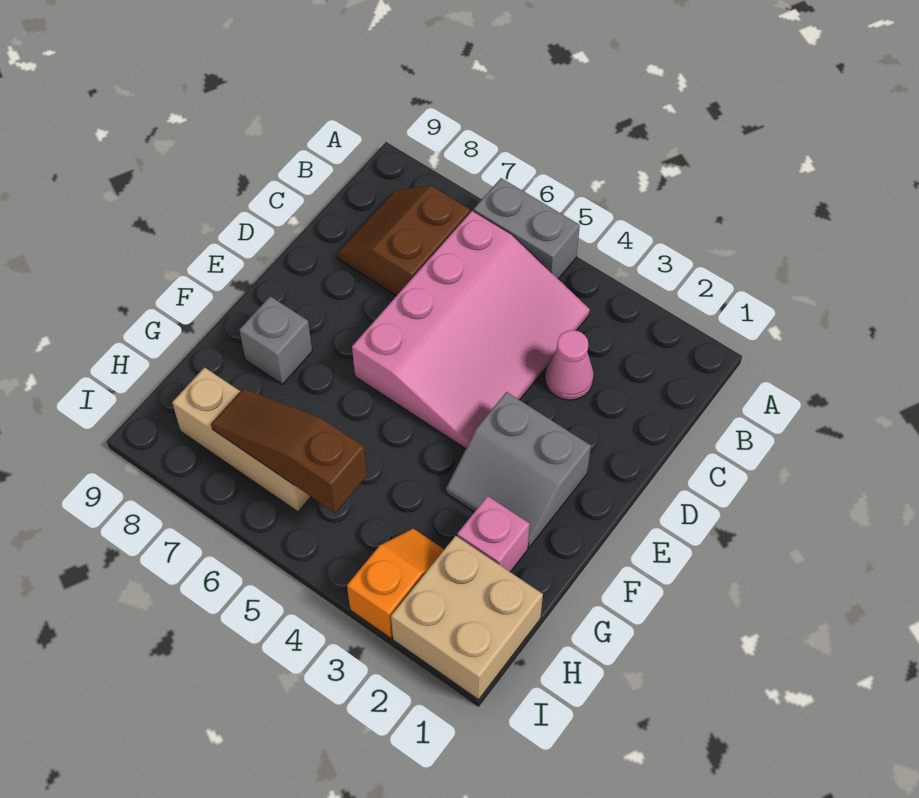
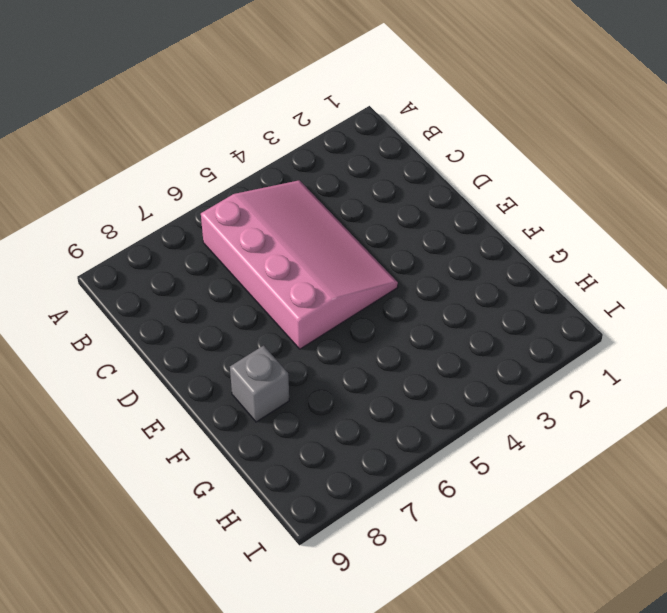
none -> grey 1x2 brick [474,178,580,279]
none -> brown 2x2 slope [337,186,470,296]

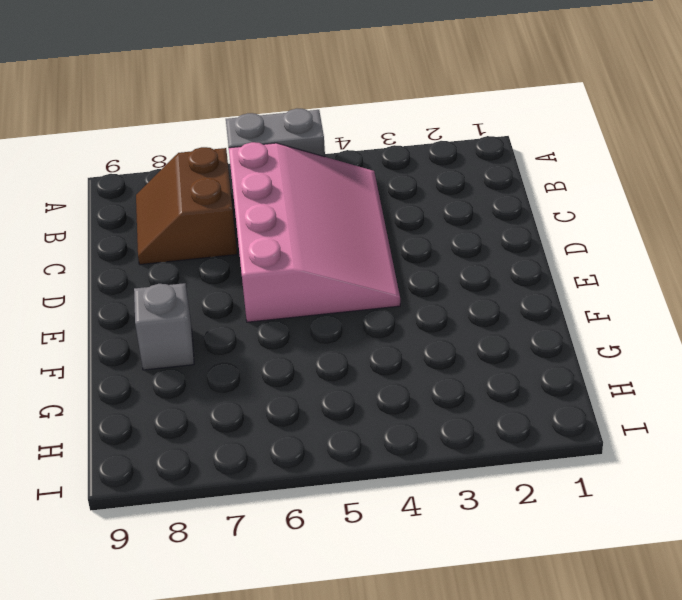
none -> pink 1x1 cone [545,330,594,400]
none -> grey 2x2 slope [446,392,591,548]

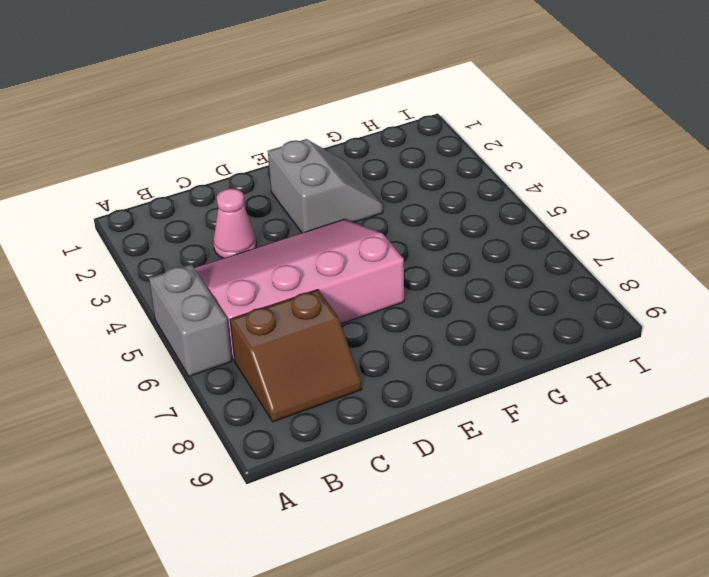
none -> grey 1x1 brick [239,296,312,384]
none -> pink 1x1 brick [457,496,530,572]

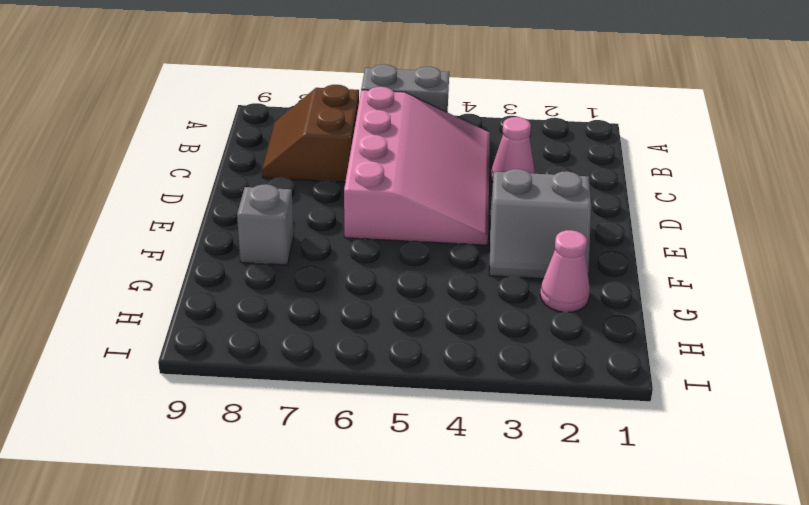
pink 1x1 cone [540,230,590,312] -> pink 1x1 brick [457,496,530,572]
none -> tan 2x2 brick [391,536,543,700]
none -> orange 1x2 slope [347,529,444,638]

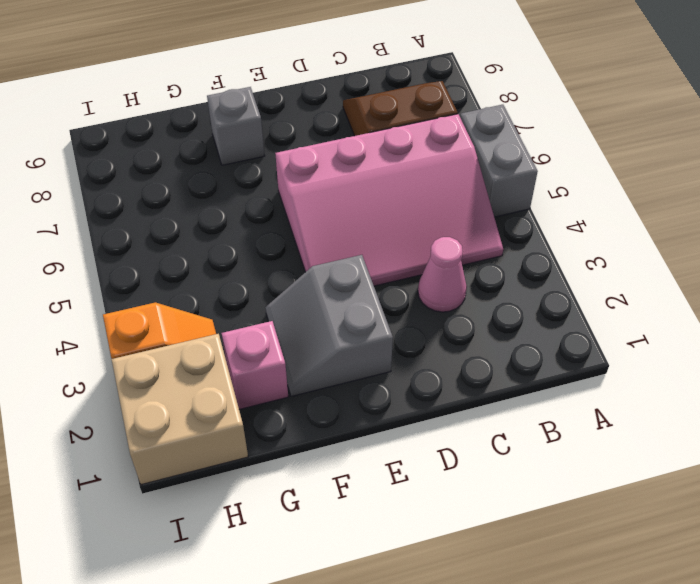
none -> tan 1x3 brick [172,367,311,512]
none -> brown 1x3 slope [211,388,367,513]

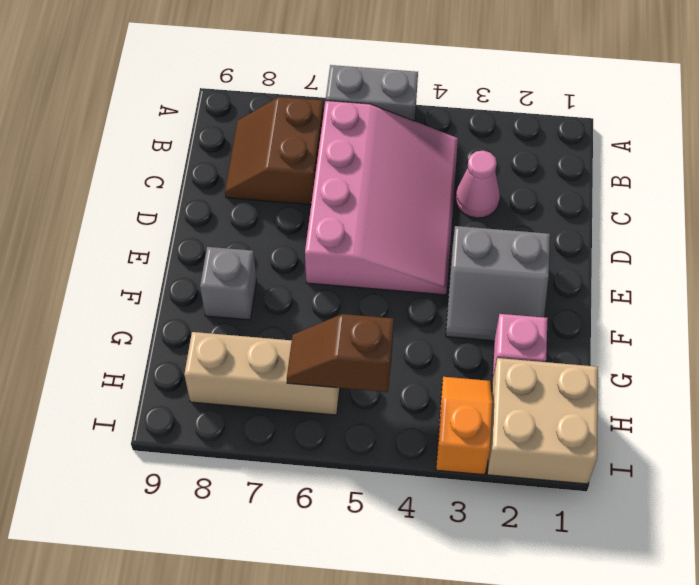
brown 1x2 slope [287,314,394,392] -> brown 1x3 slope [211,388,367,513]

